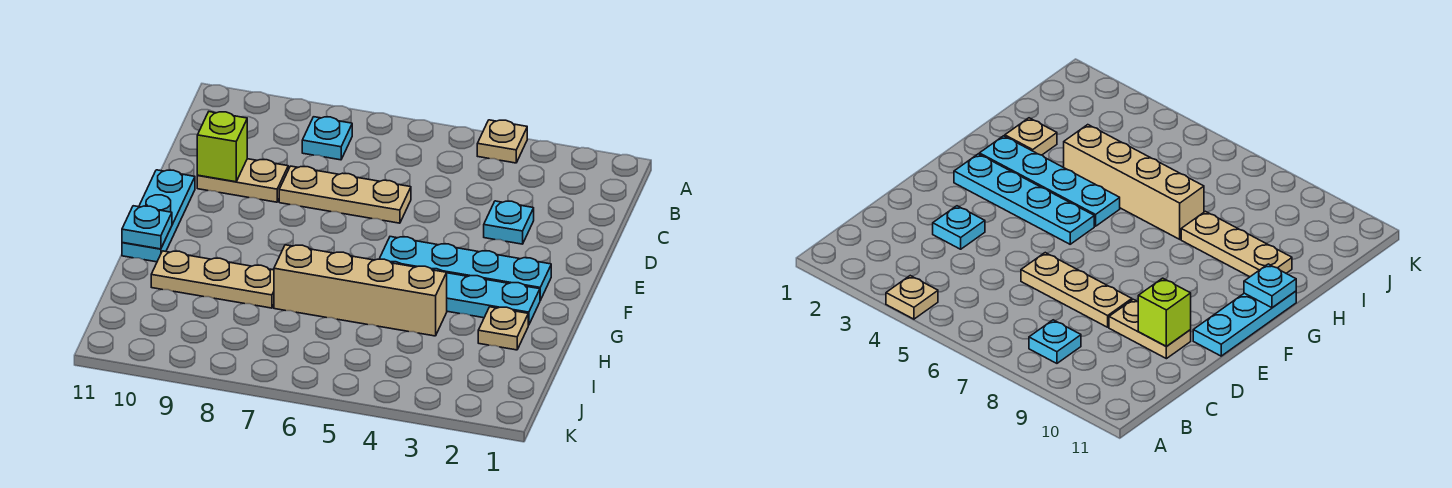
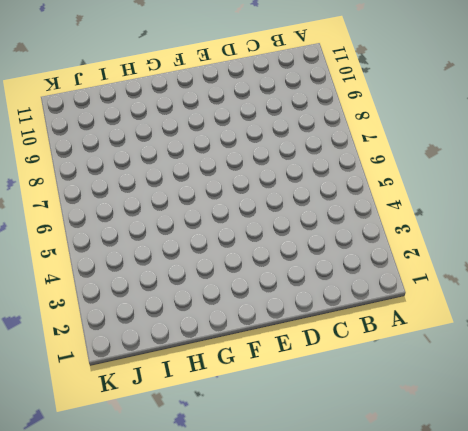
none -> tan 1x1 plate [477,120,527,163]
none -> cyan 1x1 plate [302,117,352,160]
none -> cyan 1x1 plate [484,201,534,244]

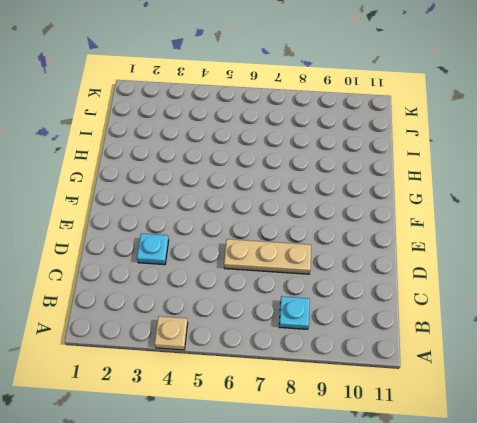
none -> tan 1x2 plate [197,159,288,202]
none -> cyan 1x3 plate [122,170,195,262]
none -> cyan 1x4 plate [380,237,551,300]

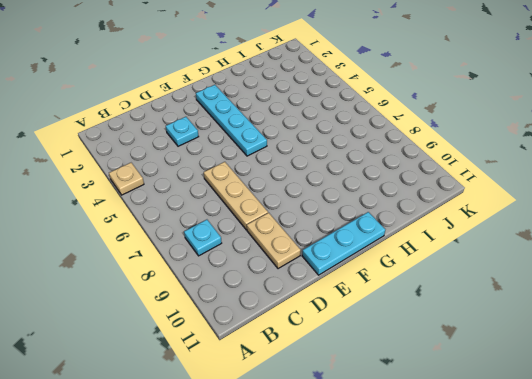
none -> cyan 1x4 plate [391,262,540,325]
none -> tan 1x1 plate [478,307,528,350]
none -> tan 1x4 brick [274,245,447,336]

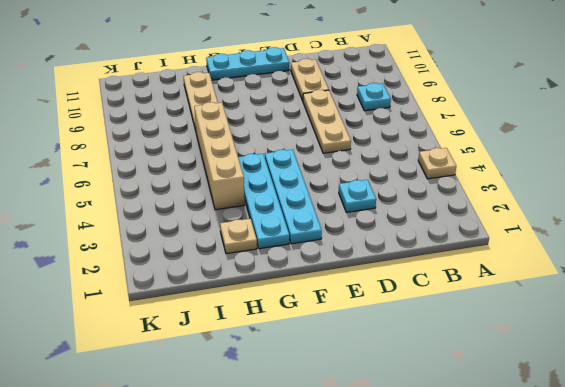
none -> lime 1x1 brick [197,112,247,182]
none -> cyan 1x1 plate [122,206,172,249]

